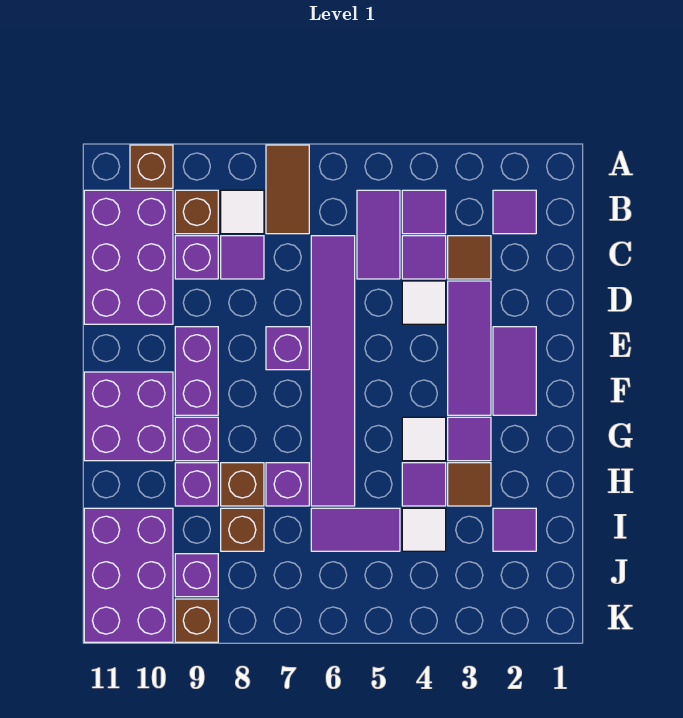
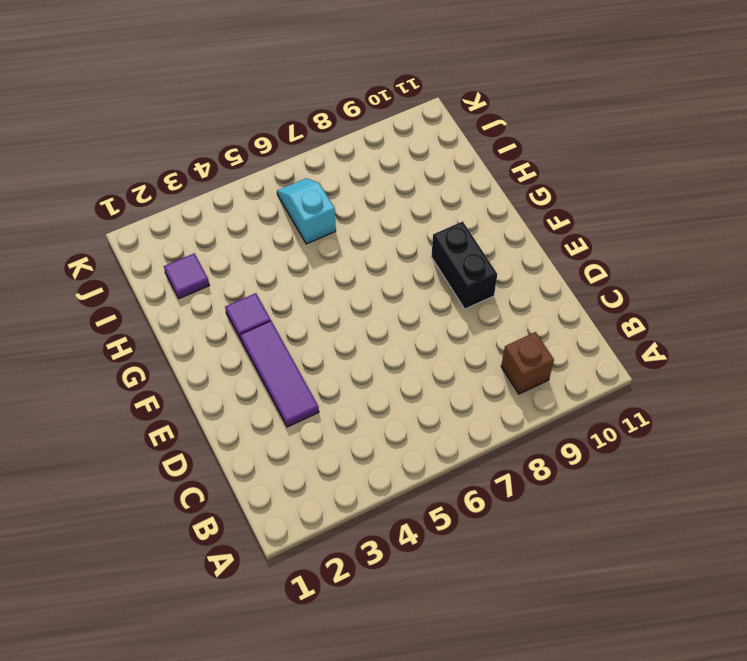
black 1x2 brick [431,221,497,309] -> purple 1x2 brick [175,327,218,415]
cyan 1x2 slope [277,178,336,244] -> purple 1x2 tile [311,508,400,551]
none -> brown 1x2 tile [266,145,309,234]
none -> brown 1x1 brick [130,145,173,188]
none -> purple 1x1 tile [493,190,536,234]
none -> purple 1x1 tile [402,190,446,234]

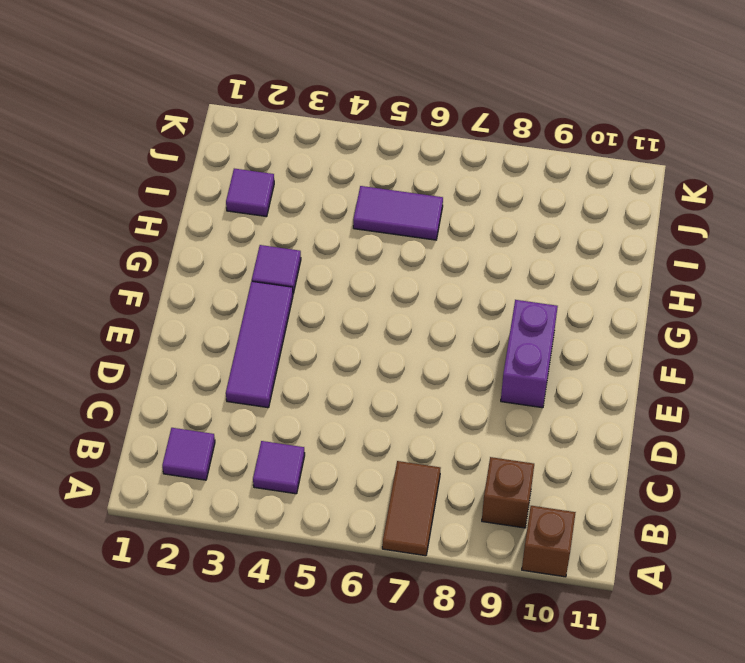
none -> purple 1x2 tile [357,190,400,279]
none -> white 1x1 tile [221,190,264,234]
none -> purple 2x3 brick [84,190,173,324]
none -> brown 1x1 tile [448,236,491,279]

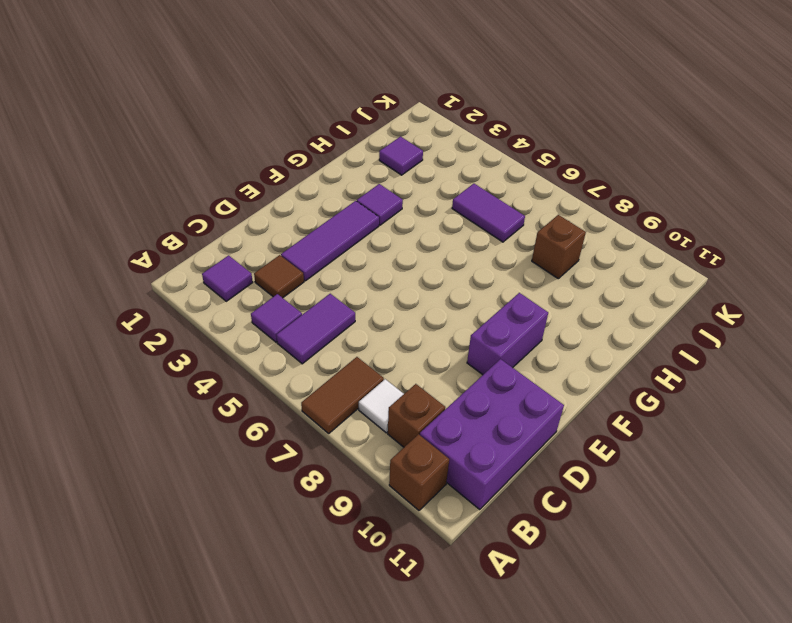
none -> purple 1x1 tile [402,236,446,279]
none -> purple 1x6 tile [311,236,355,506]
none -> purple 1x1 tile [221,236,264,279]
none -> purple 1x1 brick [175,236,218,279]

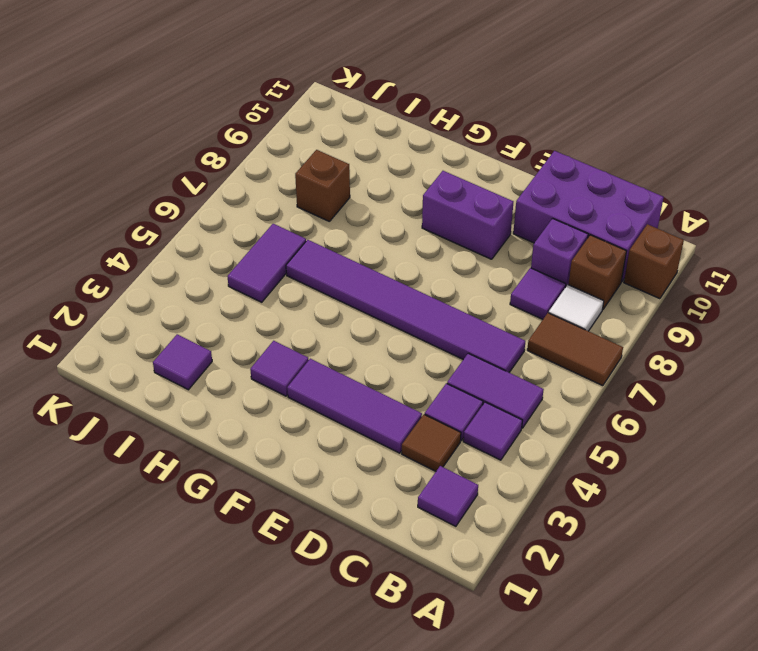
none -> white 1x1 tile [402,281,446,324]
none -> purple 1x2 tile [493,327,536,415]
none -> purple 1x1 brick [266,327,309,370]
none -> purple 2x2 brick [84,372,173,461]

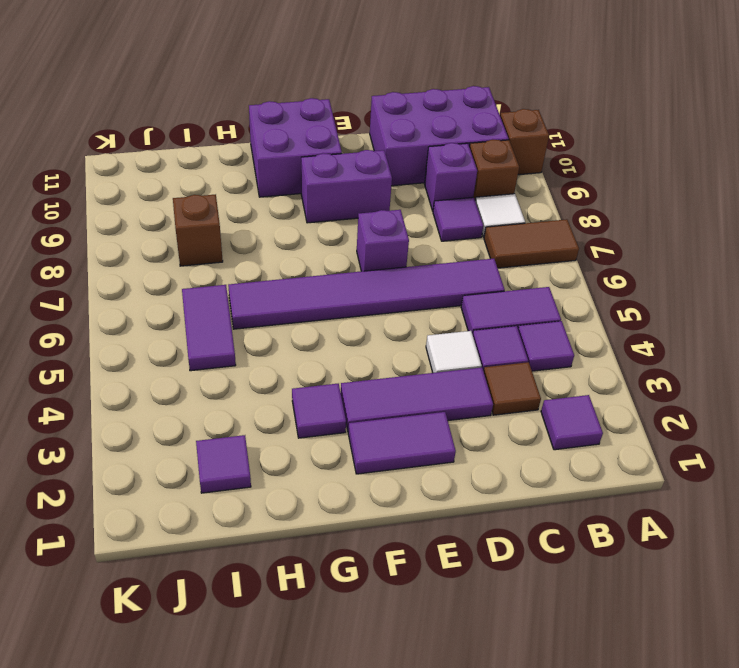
none -> white 1x1 tile [402,417,446,461]
none -> purple 1x1 brick [175,417,218,461]
none -> brown 1x1 tile [448,463,491,506]
none -> purple 1x1 tile [402,463,446,506]

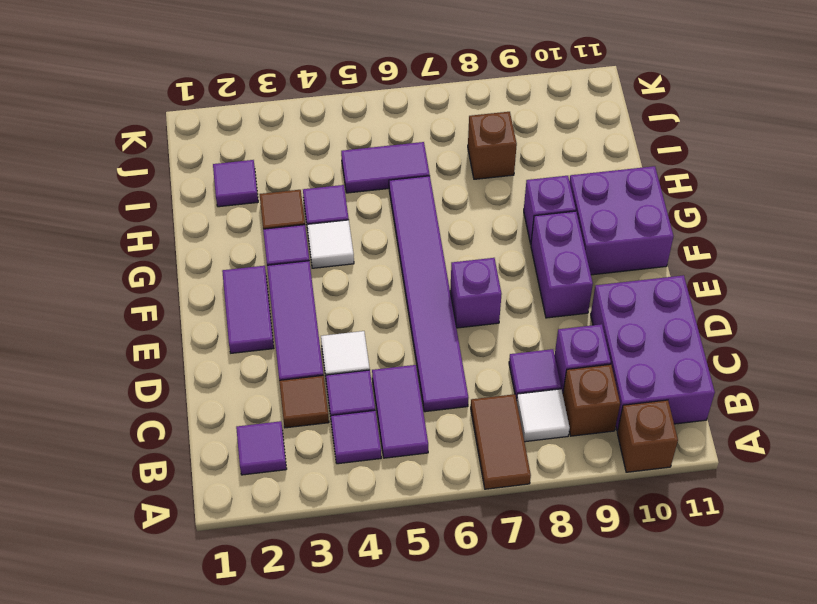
none -> purple 1x1 brick [266,463,309,506]
none -> brown 1x1 brick [221,463,264,506]
none -> purple 1x1 brick [175,463,218,506]
none -> white 1x1 tile [402,508,446,551]

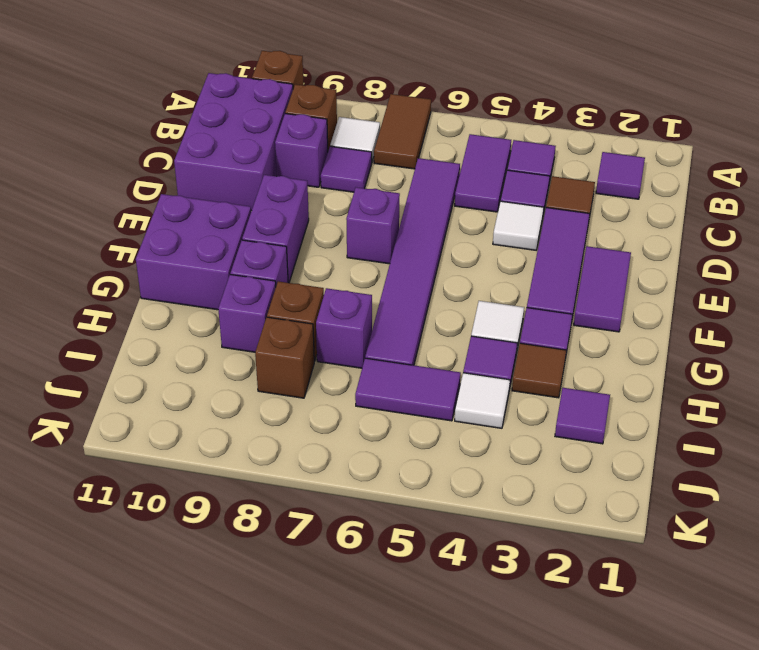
none -> purple 2x3 brick [84,508,173,642]
none -> purple 1x1 brick [175,554,218,597]
none -> brown 1x1 brick [175,599,218,642]

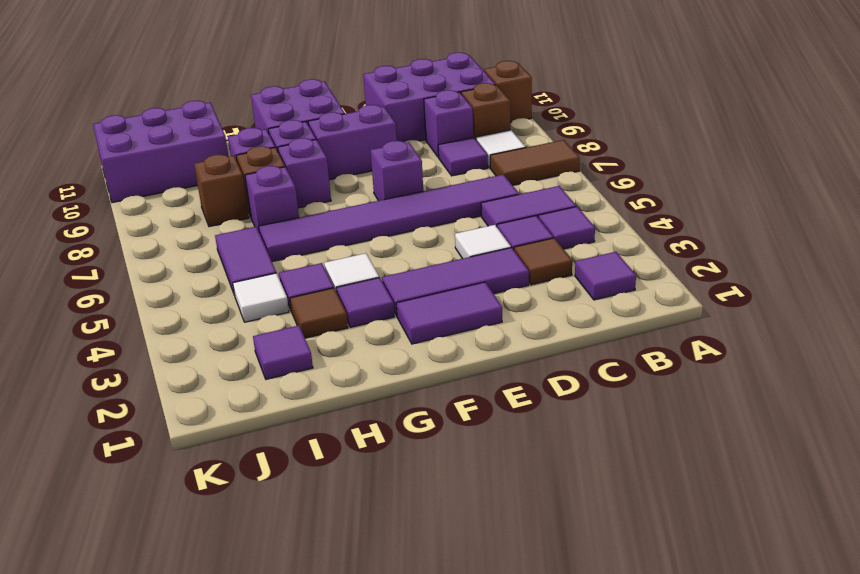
purple 1x1 brick [278,138,331,208] -> purple 1x1 brick moved to [175,554,218,597]
none -> brown 1x1 brick [175,599,218,642]

